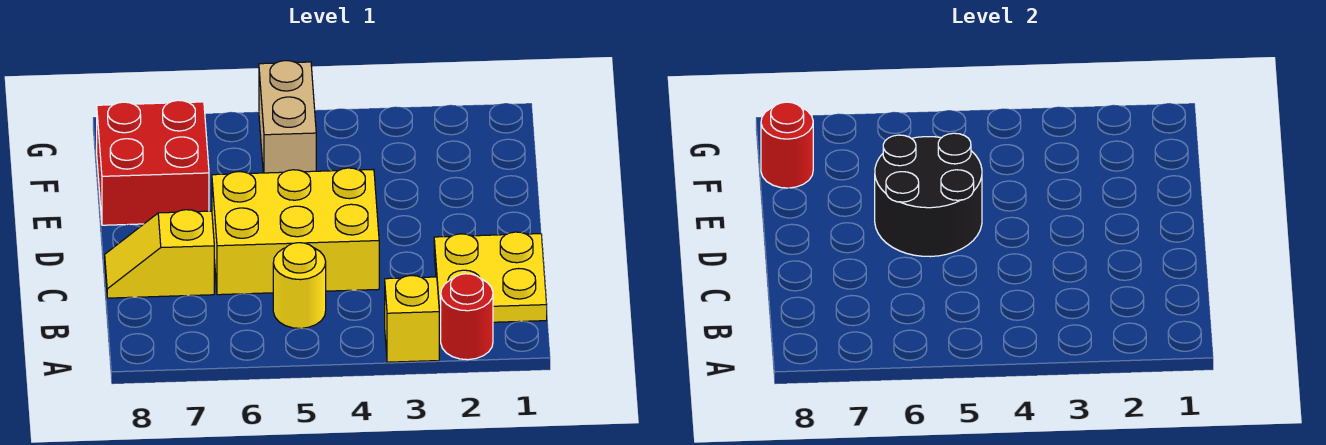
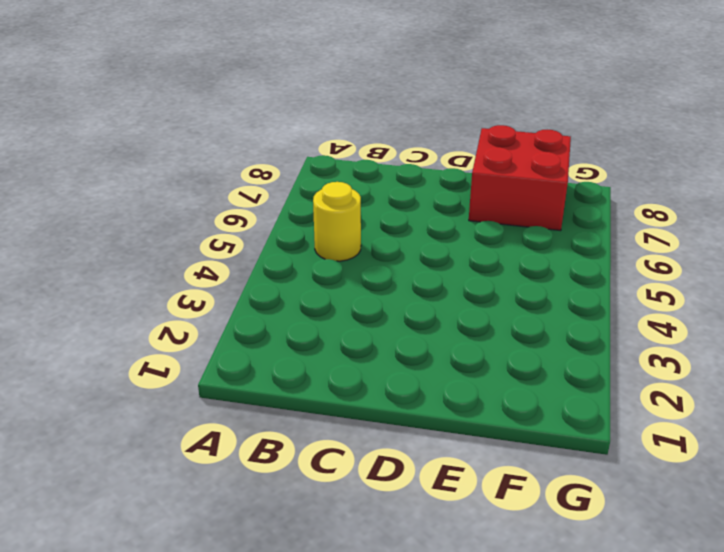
none -> red 1x1 round brick [441,274,493,360]
none -> yellow 1x1 brick [385,275,439,362]

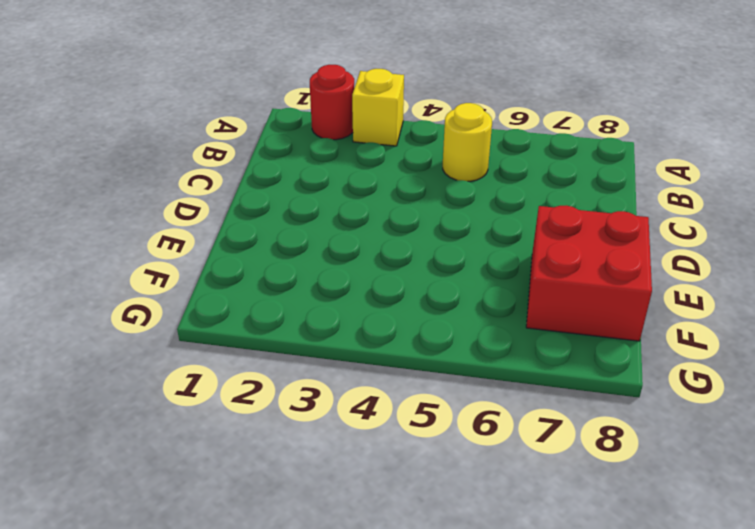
none -> yellow 2x2 plate [434,232,547,324]
none -> yellow 2x3 brick [212,168,379,295]

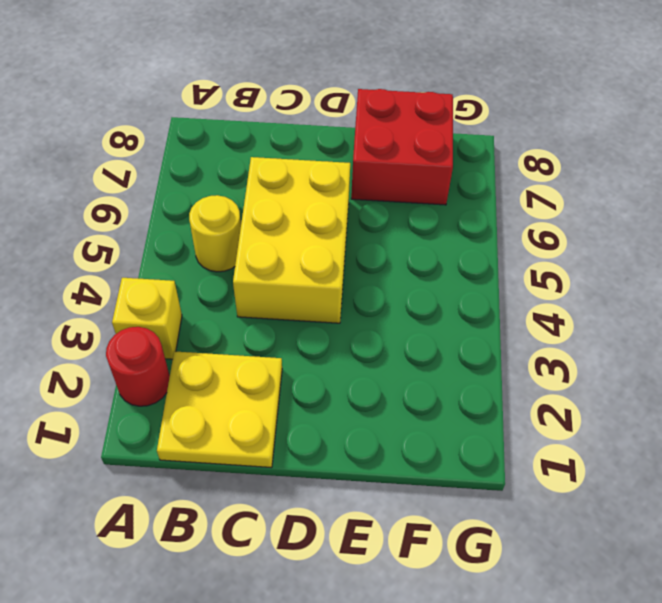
none -> yellow 1x2 slope [105,210,214,298]
none -> tan 1x2 brick [259,61,316,173]

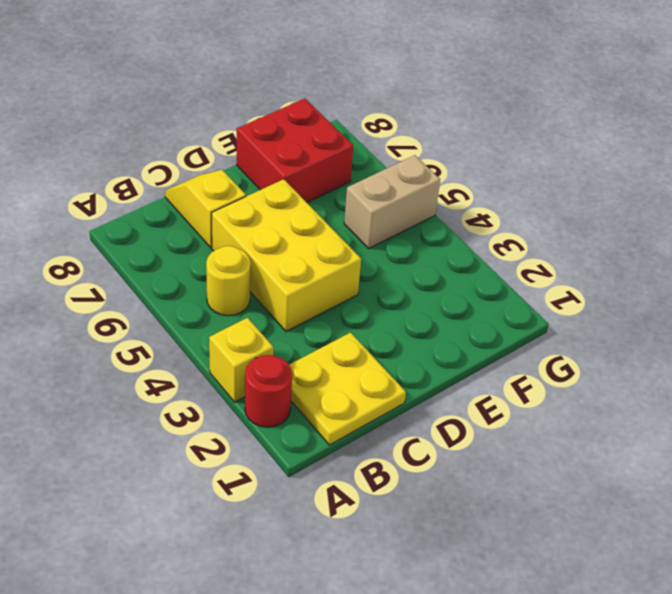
none -> black 2x2 round brick [875,133,982,257]
none -> red 1x1 round brick [761,102,813,188]

